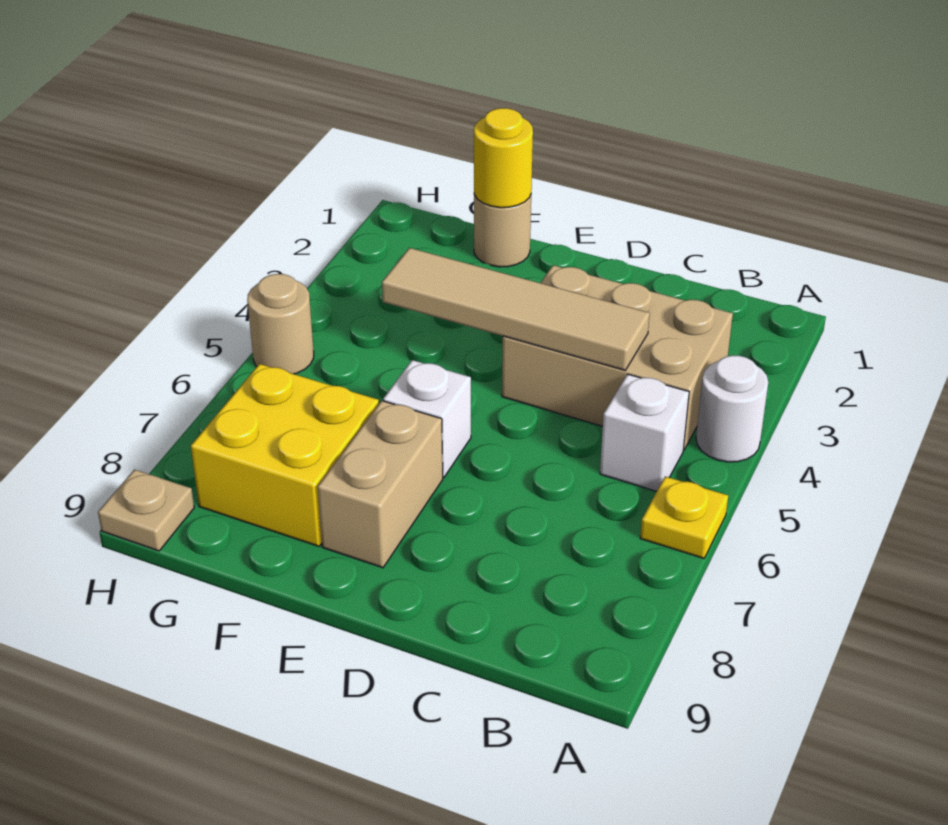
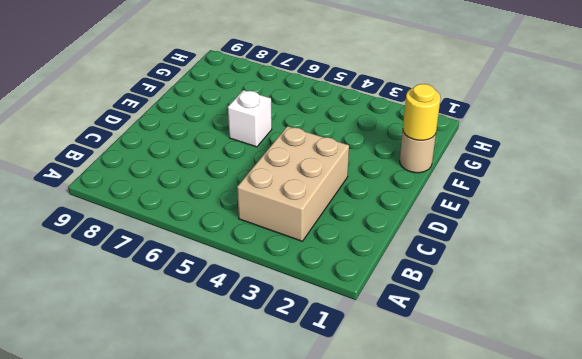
none -> white 1x1 round brick [696,355,768,462]
none -> yellow 1x1 plate [640,477,728,558]
none -> white 1x1 brick [600,374,689,491]

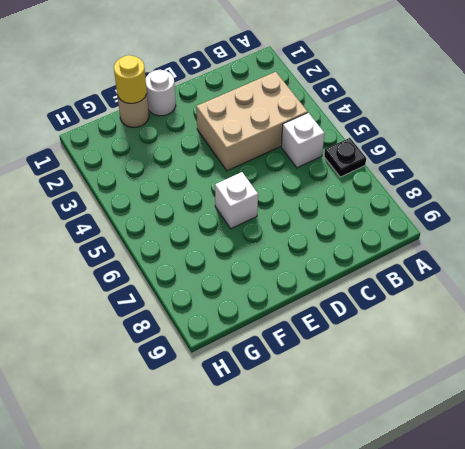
black 1x1 plate [324,138,366,177] -> yellow 1x1 plate [640,477,728,558]
white 1x1 round brick [146,70,176,116] -> white 1x1 round brick moved to [696,355,768,462]
none -> tan 1x2 brick [318,401,443,568]
none -> yellow 2x2 brick [191,364,379,546]
none -> tan 1x1 round brick [247,274,314,374]

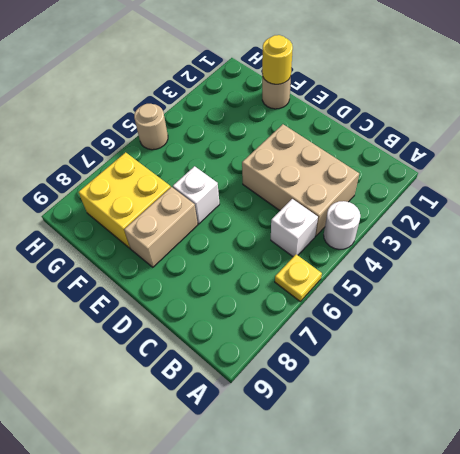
none -> tan 1x1 plate [98,470,194,551]
none -> tan 1x4 tile [382,248,650,370]

